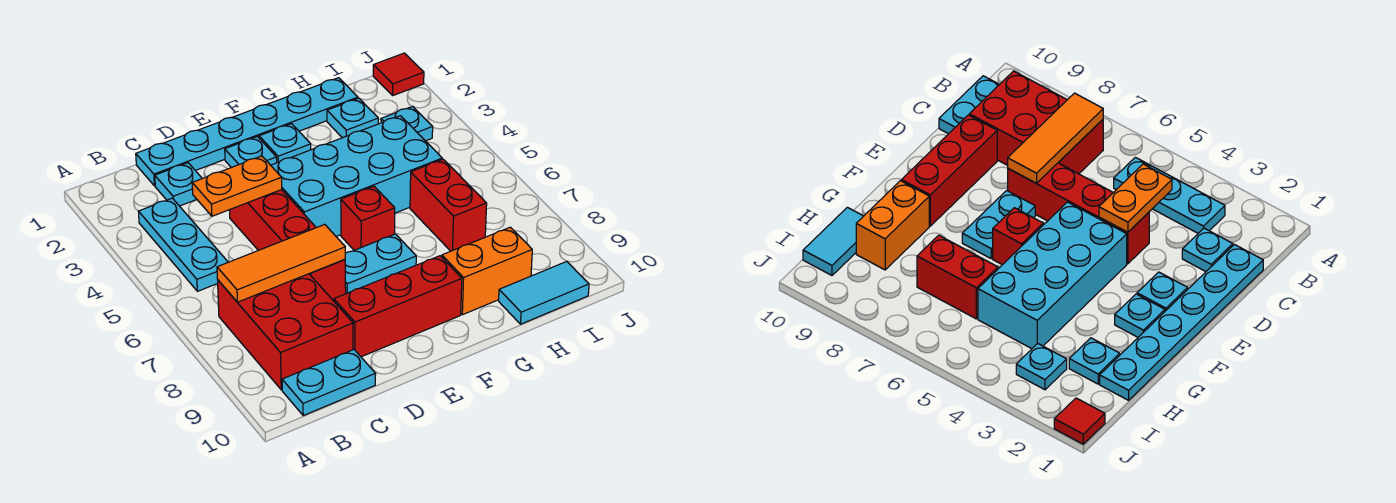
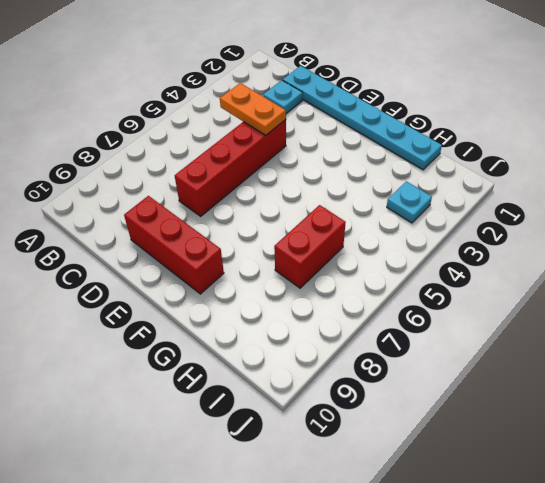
none -> cyan 1x3 plate [138,198,228,291]
none -> red 2x3 brick [218,274,353,390]
none -> cyan 1x2 plate [282,350,376,415]

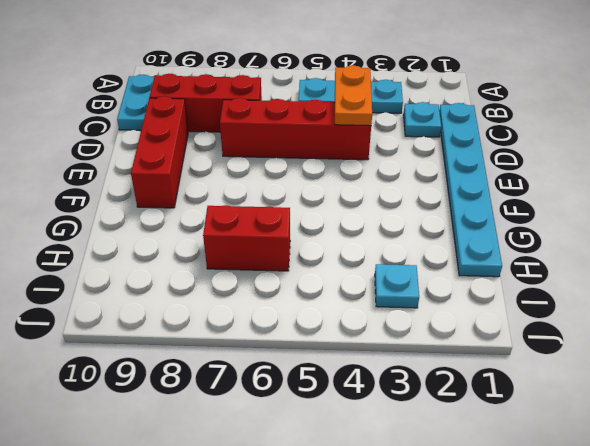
red 1x3 brick [149,74,262,132] -> red 2x3 brick [218,274,353,390]
none -> cyan 1x1 plate [225,137,277,168]
none -> cyan 2x4 brick [271,116,442,236]
none -> cyan 1x2 plate [345,234,416,294]

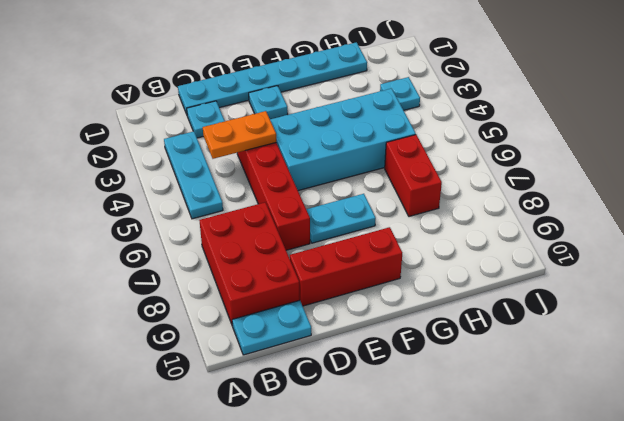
none -> cyan 1x1 plate [259,124,311,163]
none -> red 1x1 brick [341,186,395,250]
none -> orange 1x2 brick [442,227,532,315]

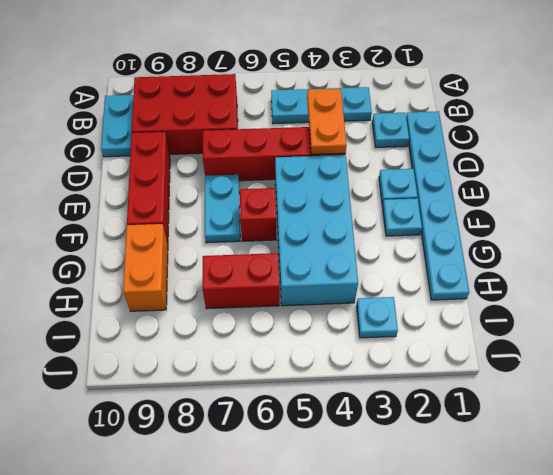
none -> cyan 1x1 plate [327,98,378,138]
none -> cyan 1x2 tile [499,261,589,324]
none -> red 1x1 tile [373,53,424,95]

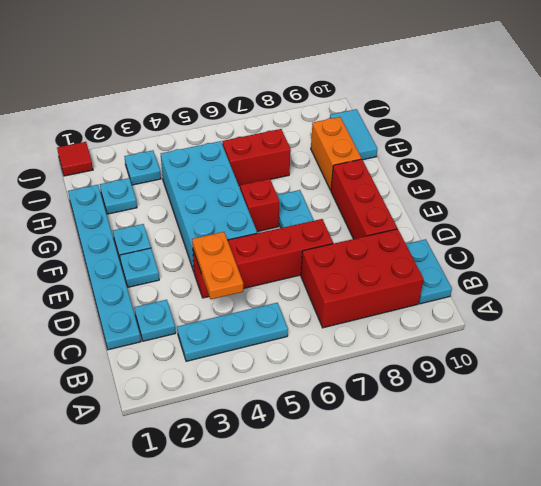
none -> orange 1x3 tile [217,224,345,302]

